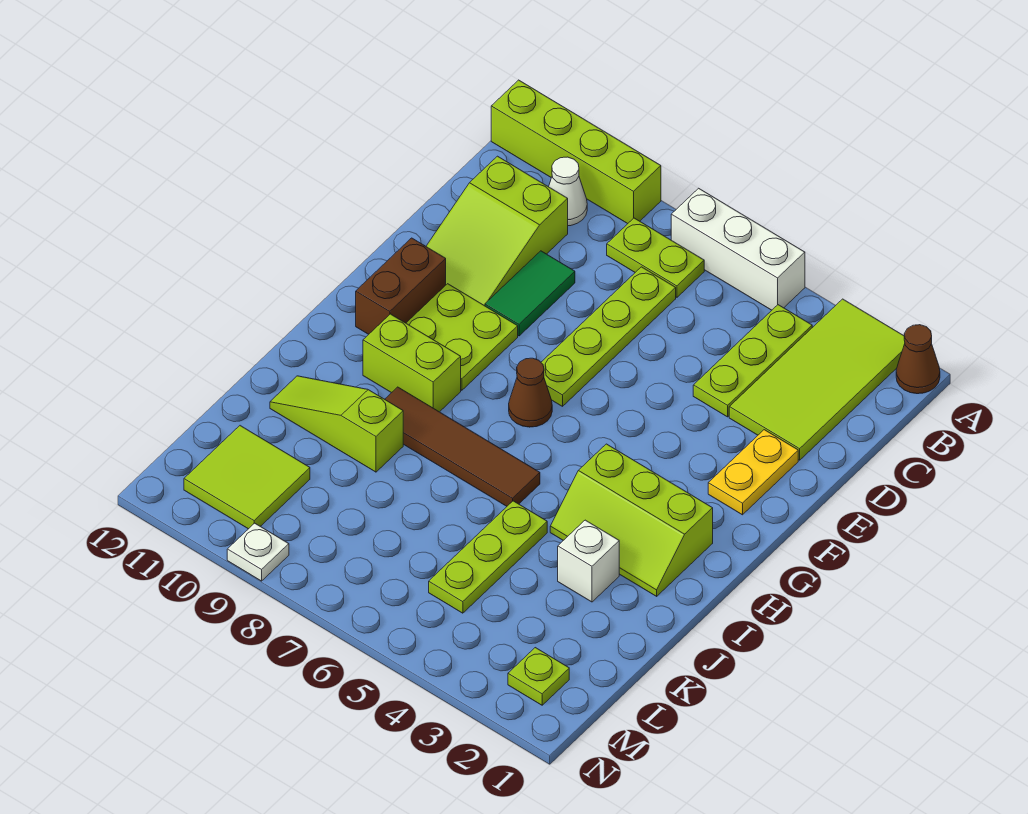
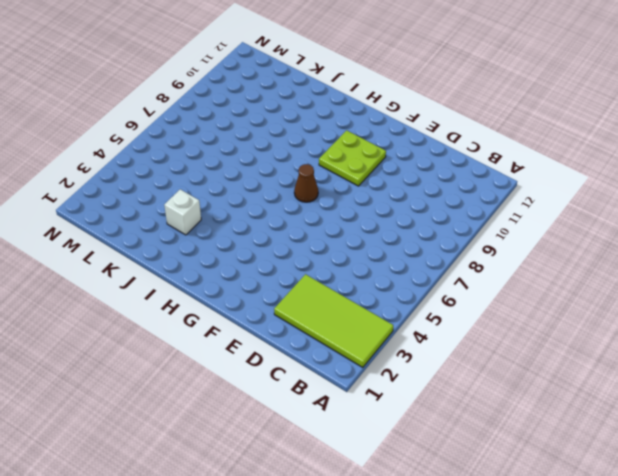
none -> brown 1x1 cone [896,325,940,394]
none -> white 1x3 brick [671,188,805,310]
none -> lime 1x4 brick [491,80,661,224]

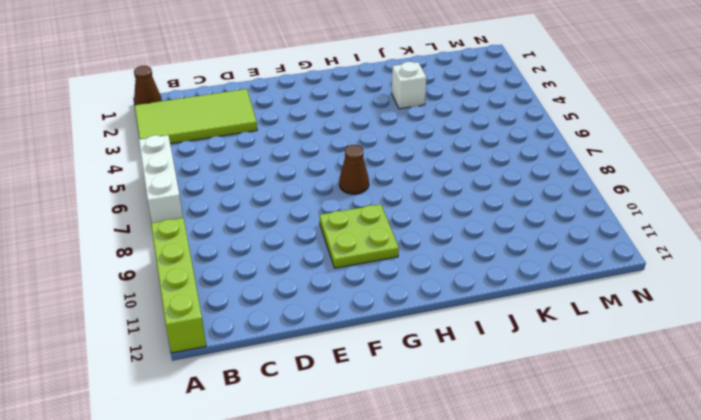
none -> lime 1x3 plate [693,305,812,417]
none -> lime 1x2 plate [607,218,704,297]
none -> white 1x1 cone [549,157,587,226]

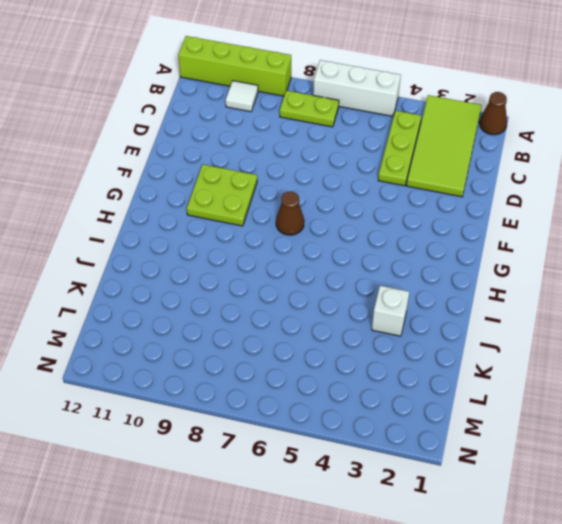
white 1x1 tile [226,81,258,112] -> white 1x1 cone [549,157,587,226]
none -> lime 1x4 plate [541,267,676,406]
none -> lime 2x3 slope [426,156,568,306]
none -> green 1x2 tile [485,251,575,336]

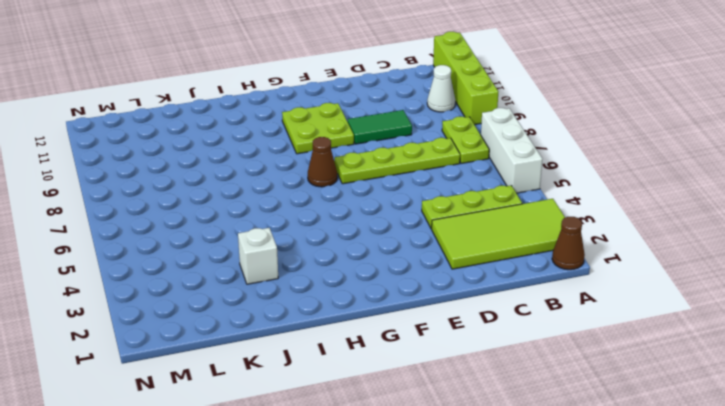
none -> lime 2x3 slope [426,156,568,306]
none -> yellow 1x2 plate [708,430,798,515]
none -> brown 1x2 brick [356,238,446,334]

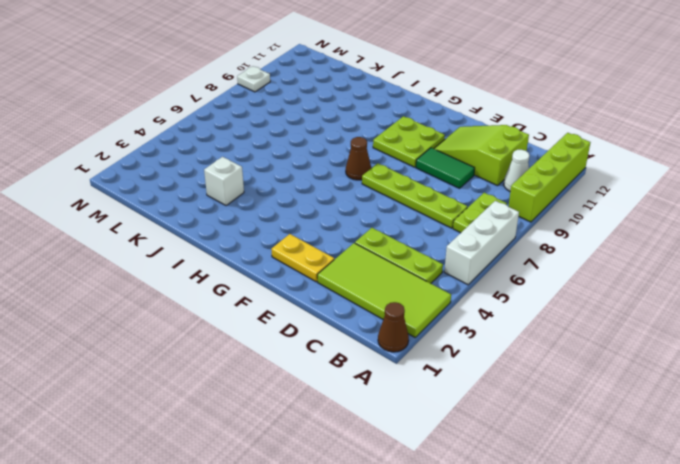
none -> brown 1x2 brick [356,238,446,334]
none -> lime 2x3 slope [550,444,713,596]
none -> lime 1x2 brick [363,314,461,412]

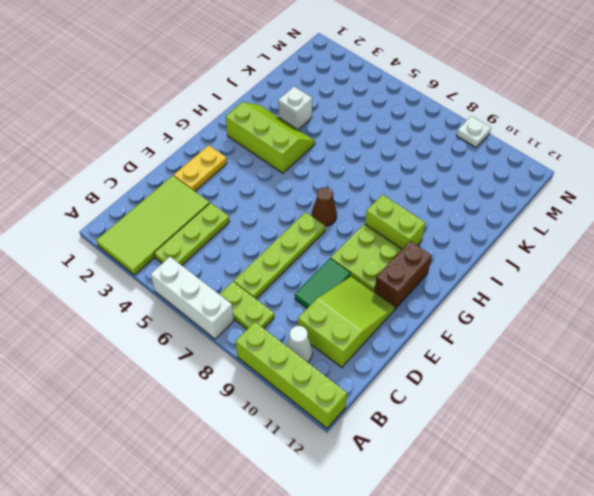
none -> brown 1x1 cone [896,325,940,394]
none -> brown 1x4 tile [385,387,540,506]
none -> lime 1x3 plate [429,501,547,613]

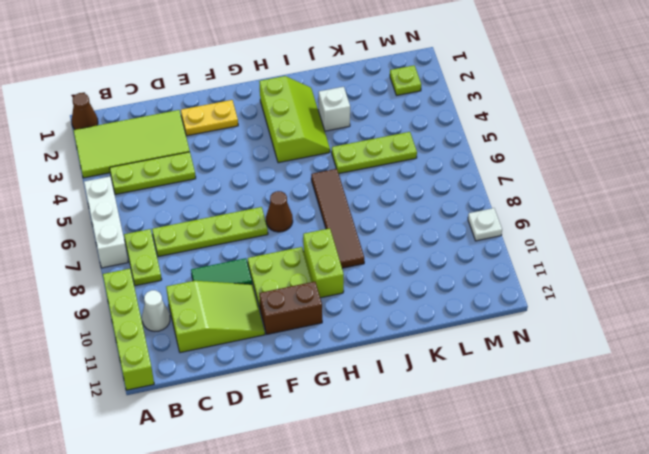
none -> lime 1x3 slope [270,376,403,472]
none -> lime 2x2 tile [184,426,310,529]

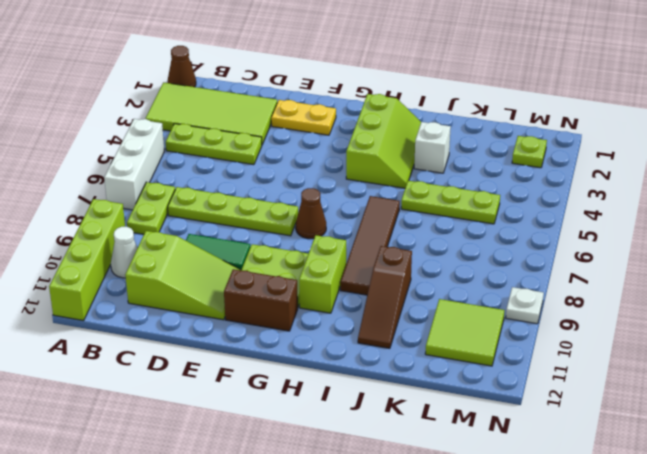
brown 1x3 slope [358,246,412,348] -> lime 1x3 slope [270,376,403,472]

